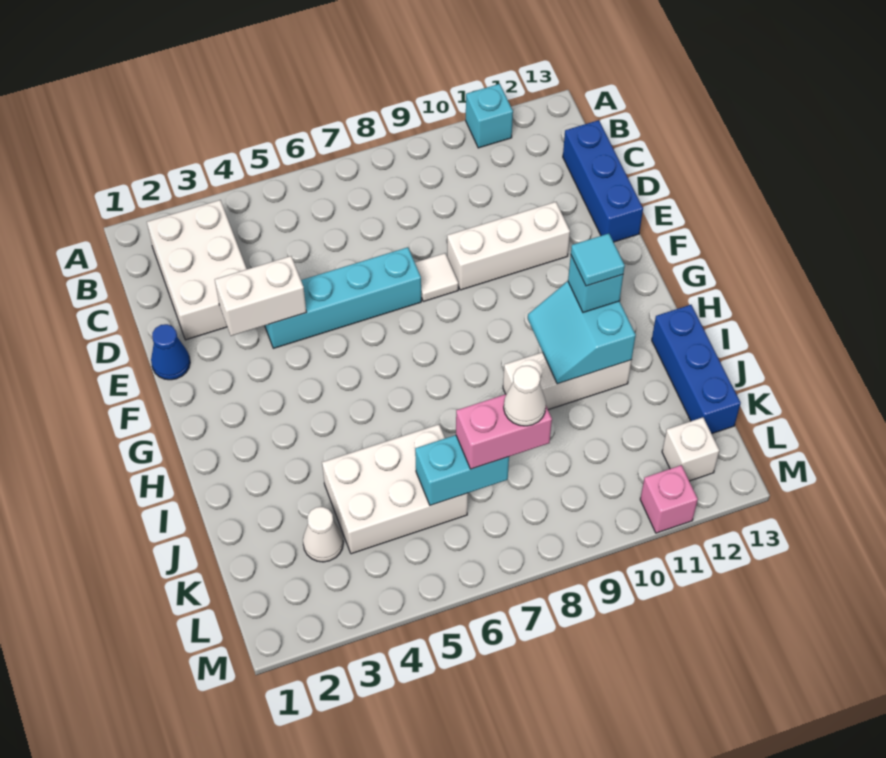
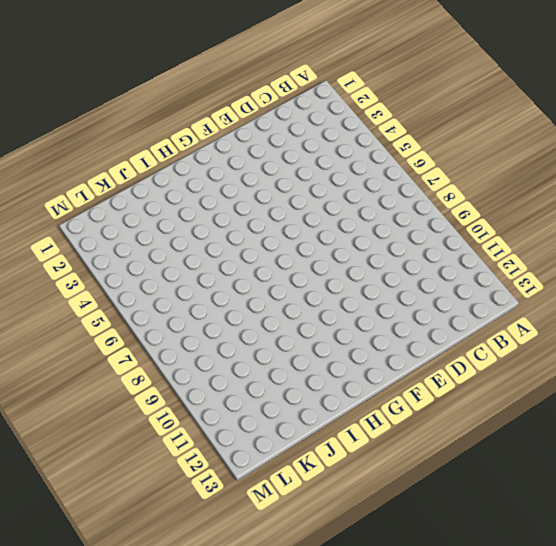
none -> cyan 1x1 brick [466,84,513,148]
none -> white 2x3 brick [147,200,247,340]
none -> blue 1x3 brick [563,120,643,242]

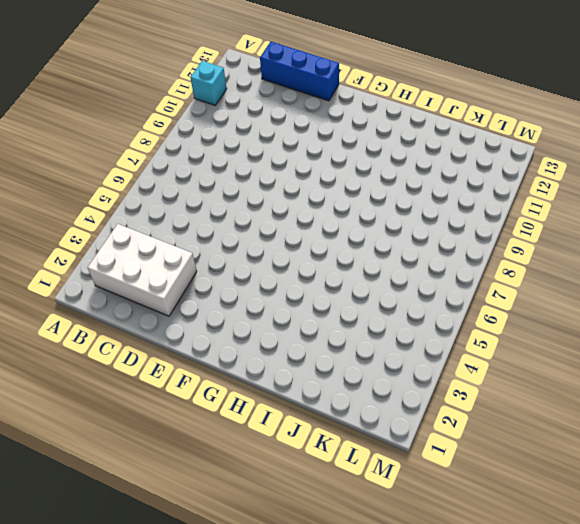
none -> blue 1x1 cone [151,324,190,380]
none -> cyan 1x4 brick [265,247,421,348]
none -> white 1x1 tile [415,253,458,302]

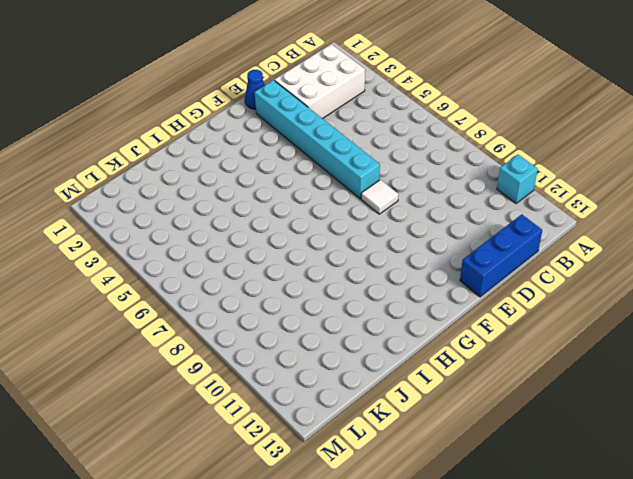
cyan 1x6 brick [255,80,380,199] -> cyan 1x4 brick [265,247,421,348]
none -> white 1x3 brick [447,202,570,290]
none -> white 1x3 brick [503,352,632,410]
none -> blue 1x3 brick [652,305,741,434]

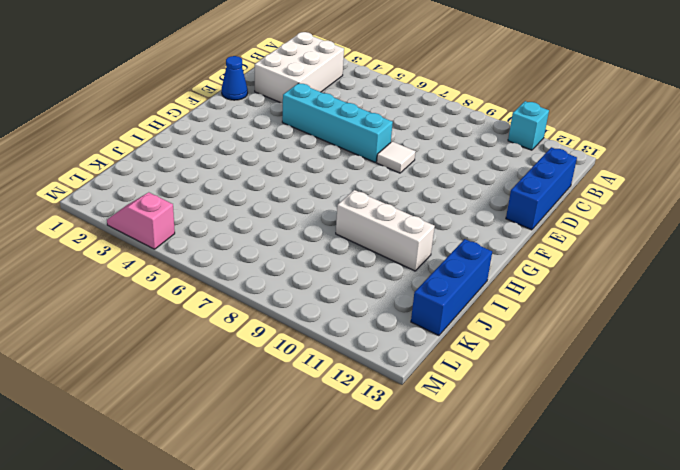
pink 1x2 slope [107,192,175,249] -> none
none -> white 1x3 brick [447,202,570,290]
none -> white 2x3 brick [322,424,468,554]
none -> white 1x1 cone [303,507,343,562]

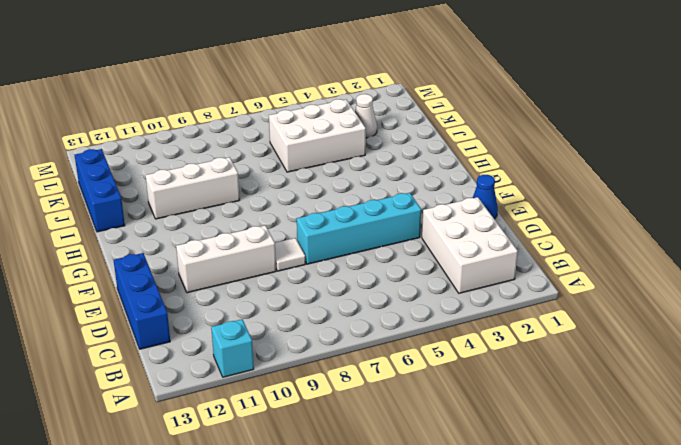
none -> white 1x1 brick [662,417,719,481]
none -> pink 1x1 brick [640,465,698,533]
none -> white 1x2 brick [215,256,306,336]

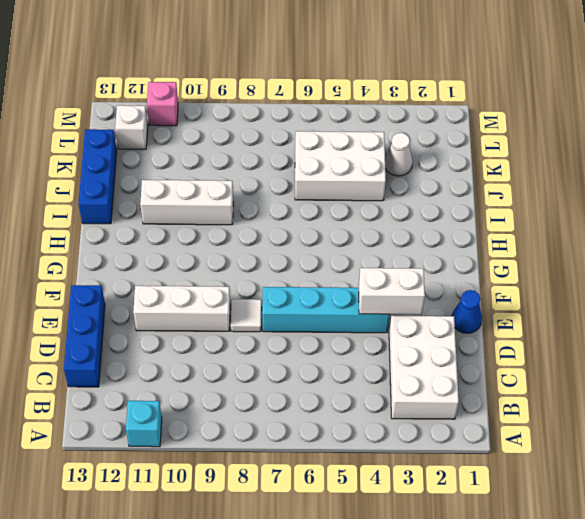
none -> cyan 2x2 slope [528,281,636,384]
none -> cyan 1x2 brick [415,435,509,505]
none -> cyan 1x1 brick [568,256,623,312]

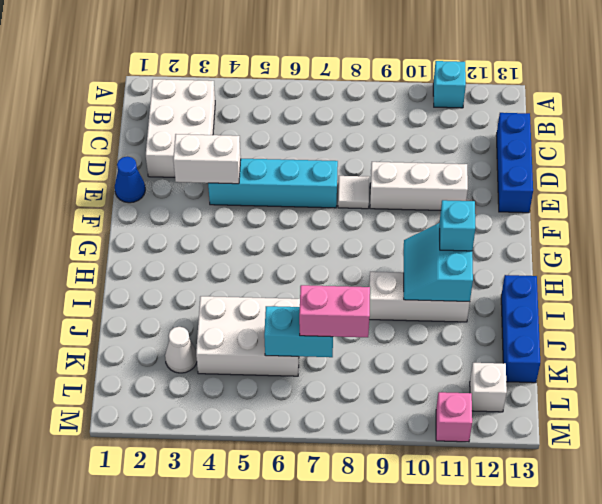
none -> cyan 1x1 tile [571,234,625,286]
none -> white 1x1 cone [504,366,546,426]

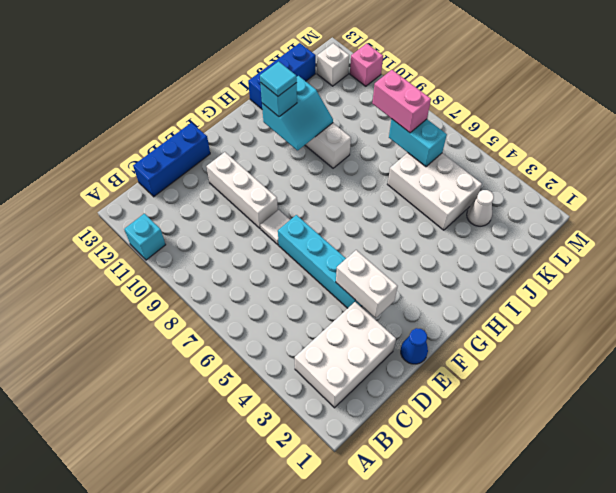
none -> white 1x1 cone [504,366,546,426]

